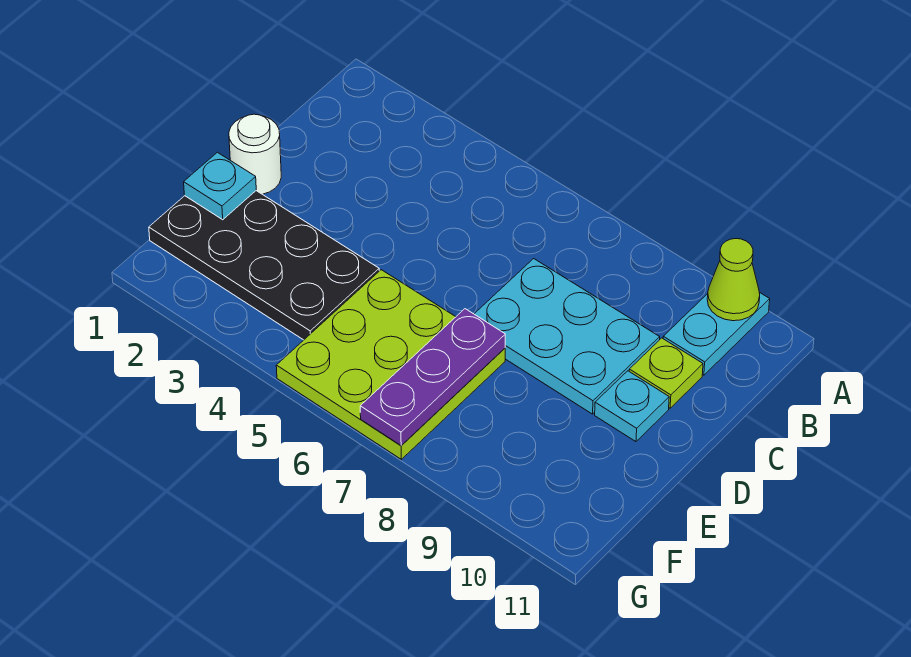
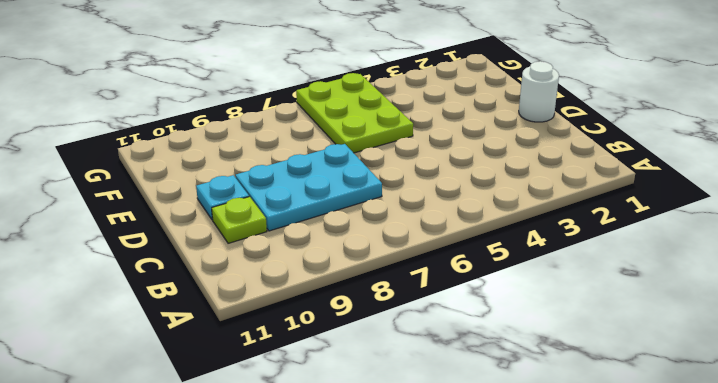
lime 2x3 plate [296,73,413,153] -> lime 3x3 plate [276,270,505,459]
none -> cyan 1x2 plate [663,292,770,375]
none -> black 2x4 plate [149,191,379,340]

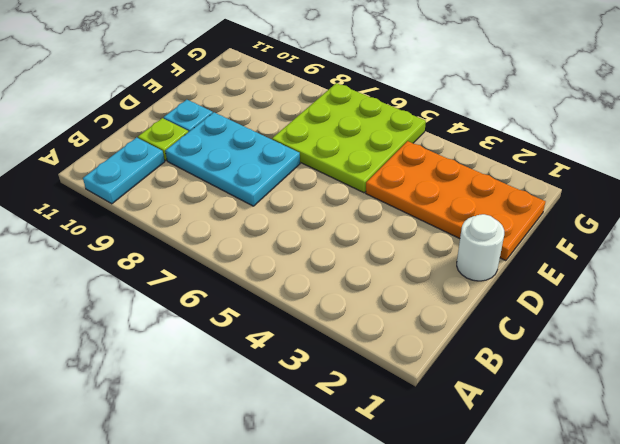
orange 2x4 plate [366,141,546,261] -> black 2x4 plate [149,191,379,340]
none -> lime 1x1 cone [707,239,760,321]
none -> cyan 1x1 plate [184,152,256,220]

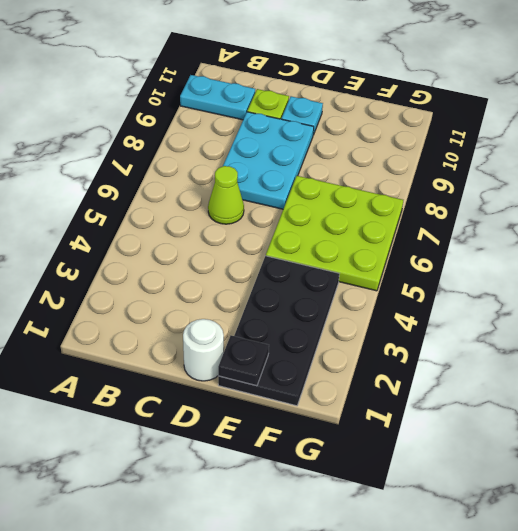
lime 1x1 cone [208,166,244,224] -> lime 1x1 cone moved to [707,239,760,321]
black 1x1 plate [218,336,269,386] -> cyan 1x1 plate [184,152,256,220]
none -> purple 1x3 plate [360,309,505,446]

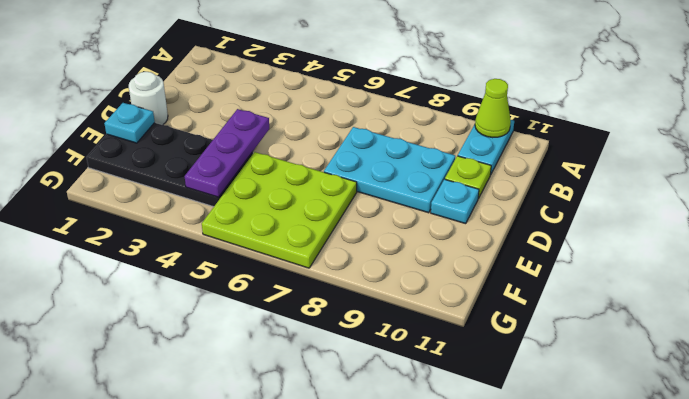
purple 1x3 plate [185,109,269,197] -> purple 1x3 plate moved to [360,309,505,446]

